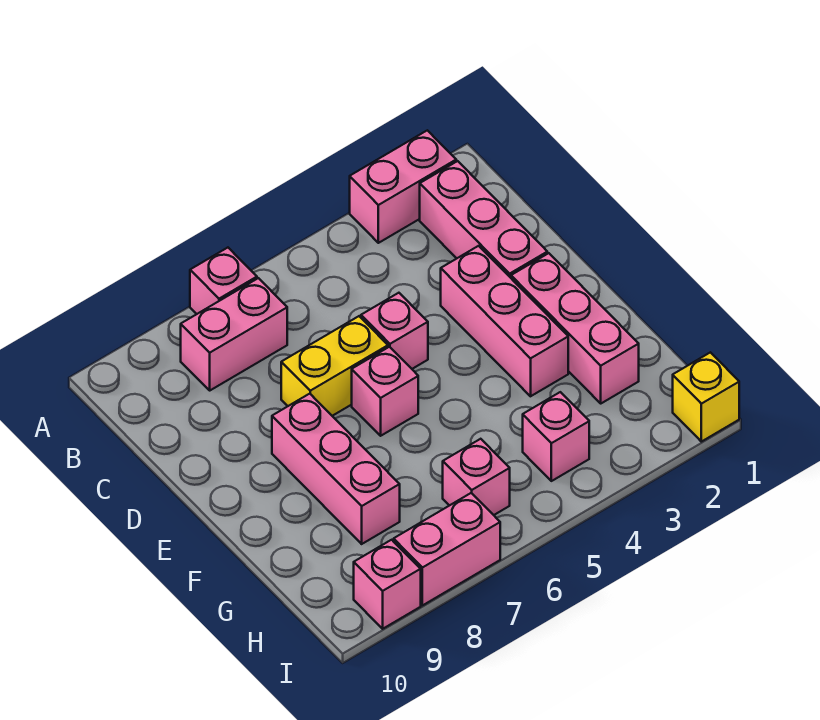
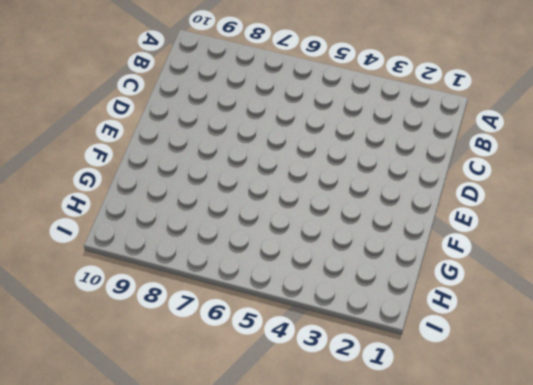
none -> pink 1x2 brick [350,130,456,243]
none -> pink 1x1 brick [190,248,257,314]
none -> pink 1x3 brick [420,161,547,278]

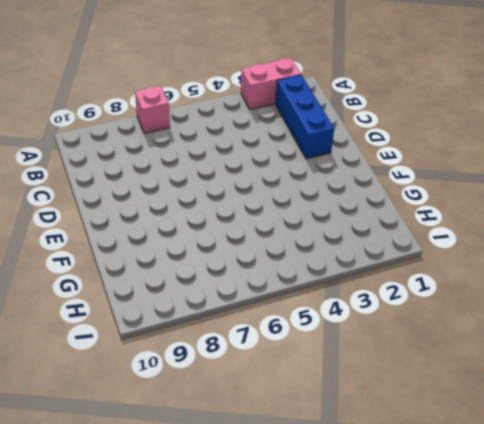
blue 1x3 brick [275,75,334,159] -> pink 1x3 brick [420,161,547,278]
none -> pink 1x2 brick [181,278,287,390]
none -> pink 1x3 brick [441,246,568,396]
none -> pink 1x1 brick [361,293,428,369]

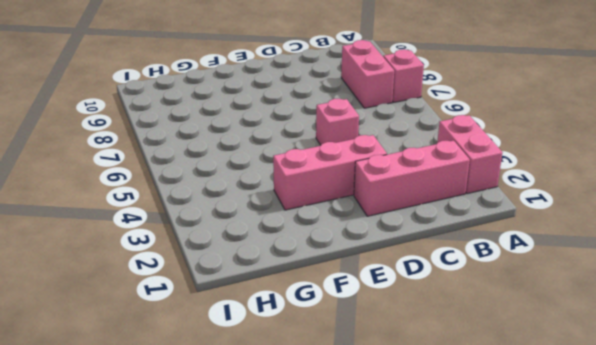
none -> yellow 1x2 brick [281,316,388,416]
none -> pink 1x3 brick [511,253,639,403]
none -> pink 1x1 brick [352,347,418,436]

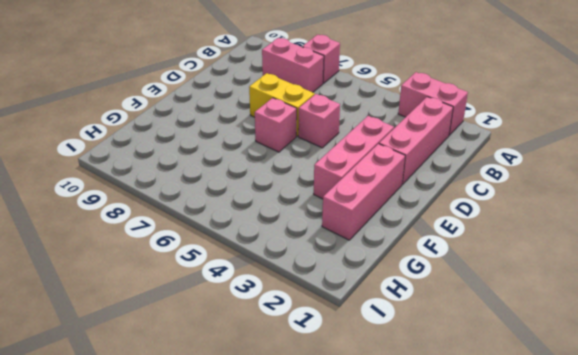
none -> pink 1x3 brick [272,394,400,544]
none -> pink 1x1 brick [523,392,589,481]
none -> pink 1x1 brick [443,439,510,515]

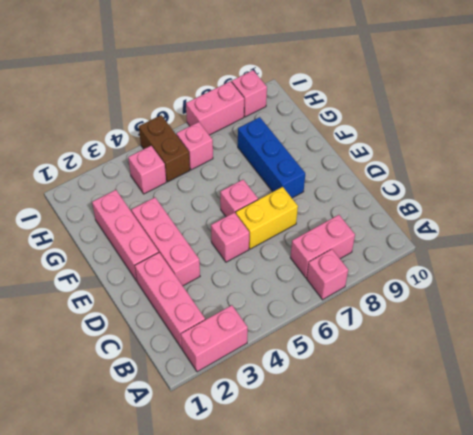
blue 1x3 brick [238,117,305,198] -> pink 1x3 brick [272,394,400,544]
brown 1x2 brick [139,115,190,182] -> none
none -> yellow 1x1 brick [673,352,739,442]

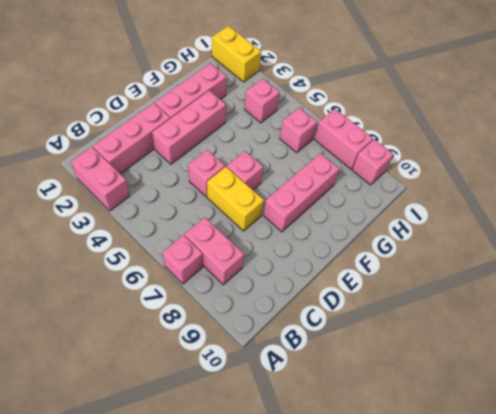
yellow 1x2 brick [212,26,261,82] -> yellow 1x1 brick [673,352,739,442]

